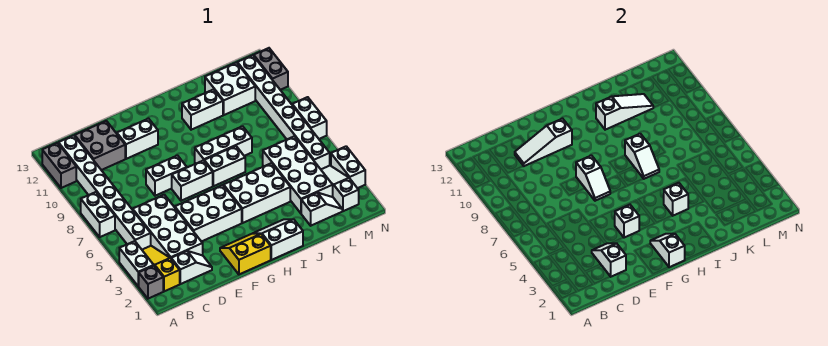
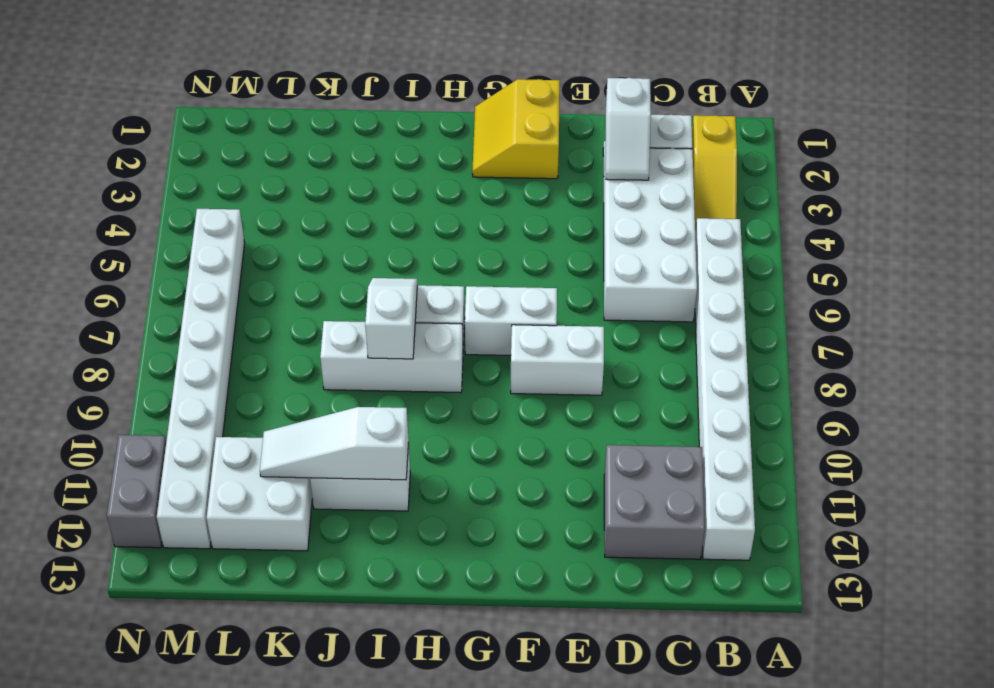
yellow 2x2 slope [472,79,560,179] -> yellow 2x2 slope turned to [220,234,271,275]
none -> grey 1x1 brick [139,266,163,299]
none -> white 1x2 brick [119,241,154,286]
none -> white 1x2 brick [81,192,115,237]
none -> grey 1x2 brick [42,143,76,188]

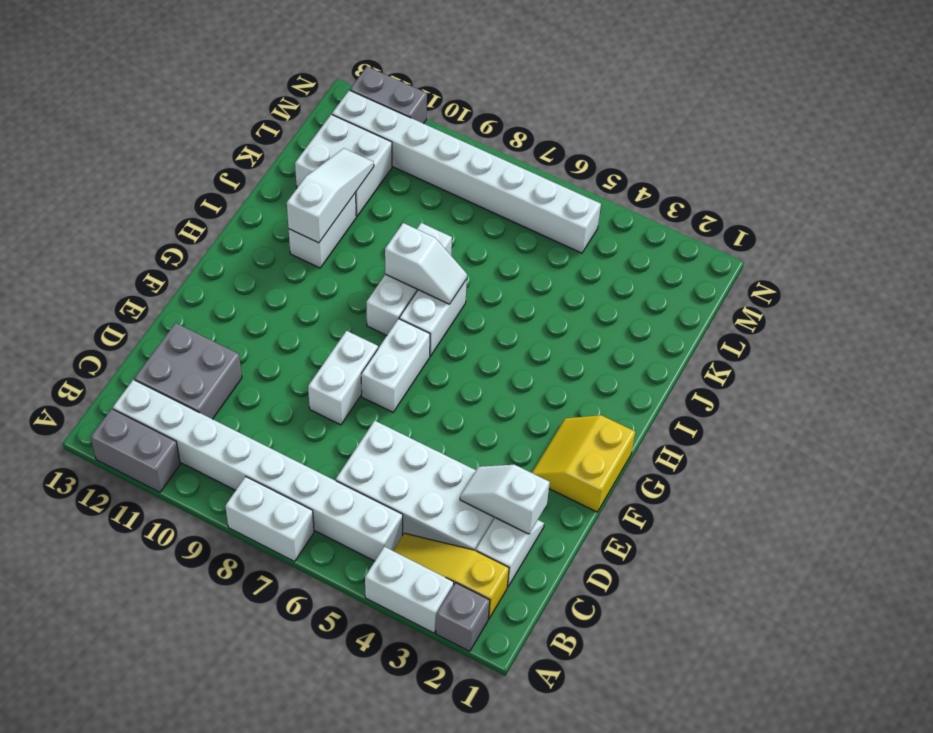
none -> white 2x3 brick [175,185,242,242]
none -> white 1x2 brick [117,119,158,159]
none -> white 2x2 slope [253,219,303,260]
none -> white 2x3 brick [224,163,290,223]

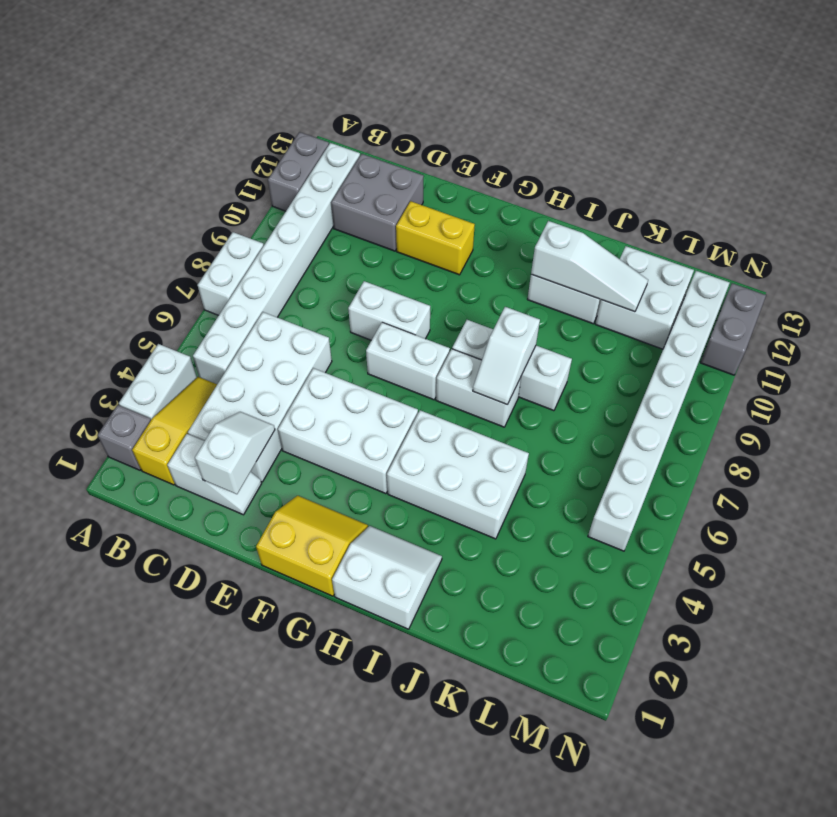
yellow 1x2 brick [396,201,475,275] -> white 1x2 brick [117,119,158,159]
none -> white 1x2 slope [301,193,342,226]
none -> white 2x4 brick [263,136,333,213]
none -> white 1x3 slope [321,166,359,211]
none -> white 1x2 brick [331,146,365,188]

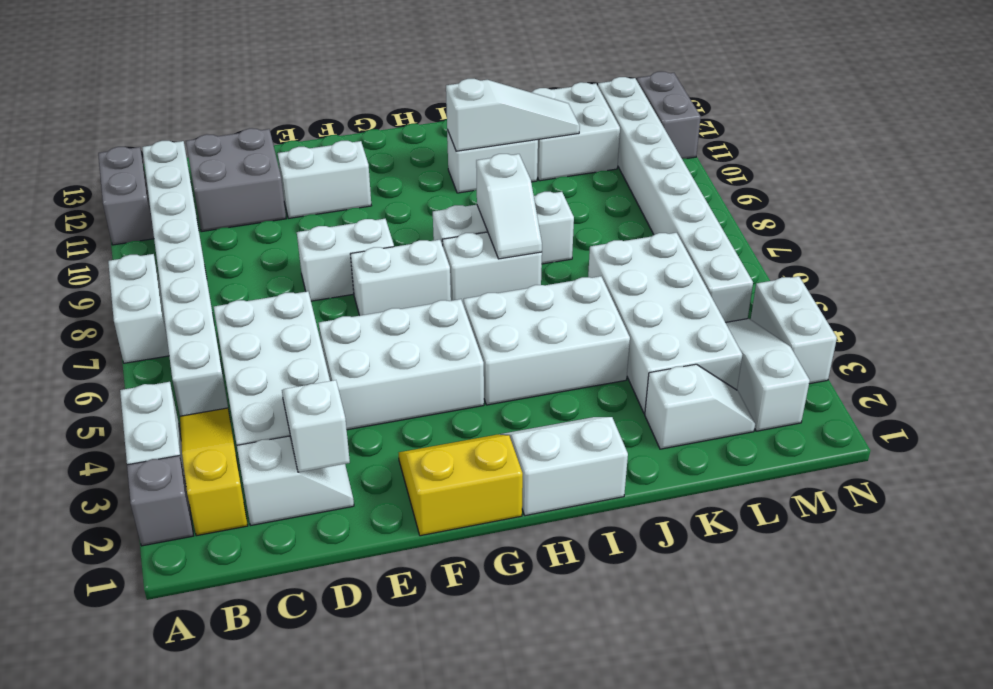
none -> white 1x2 brick [292,97,327,139]
none -> white 1x3 slope [515,119,572,166]
none -> white 1x1 brick [615,205,639,238]
none -> white 1x2 slope [576,155,610,201]

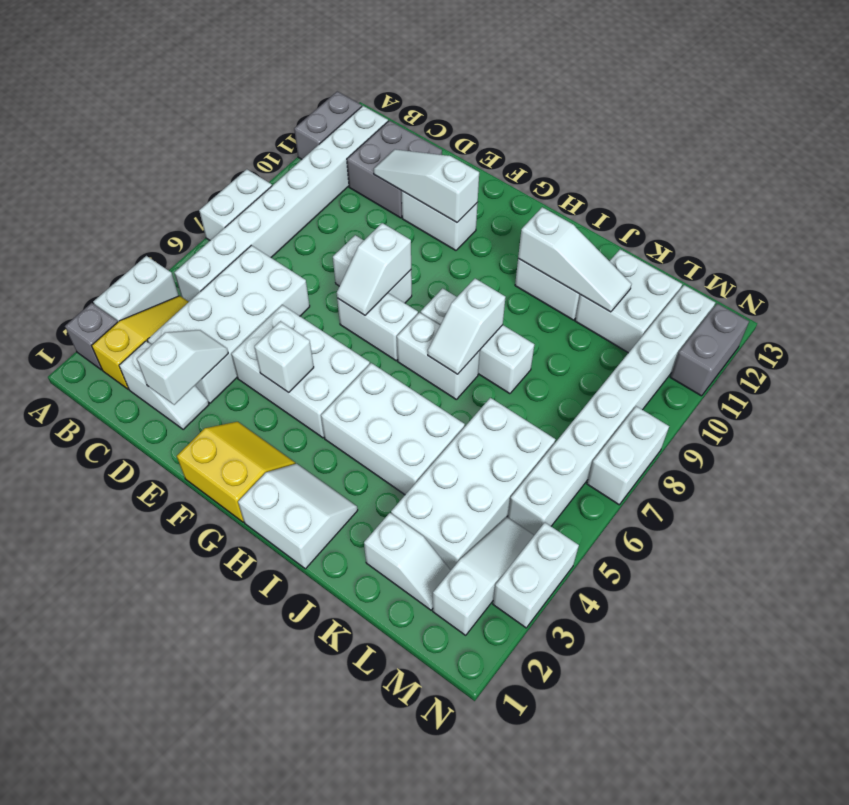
none -> white 1x2 slope [650,234,685,267]
none -> white 1x1 brick [664,183,688,216]

